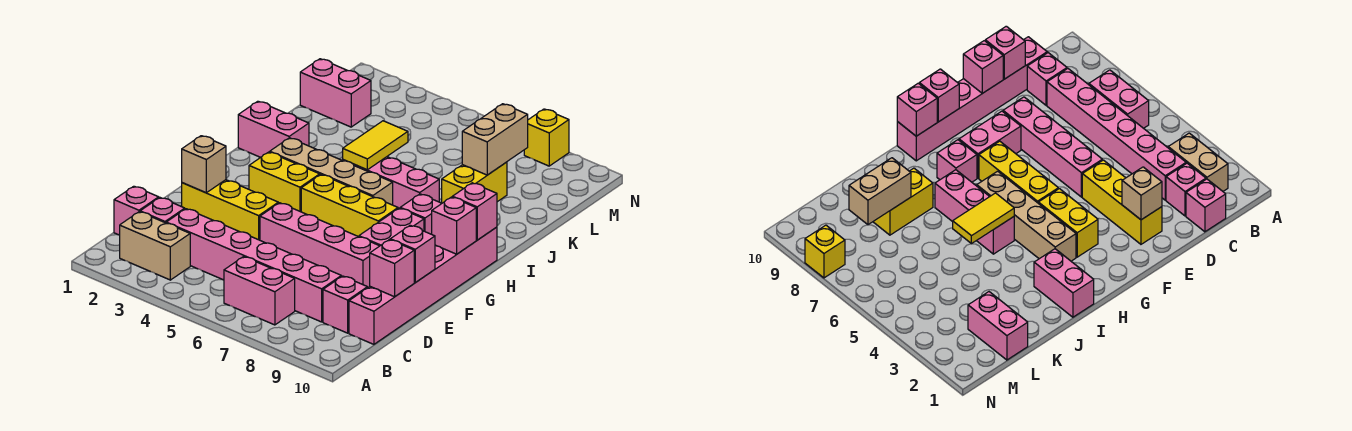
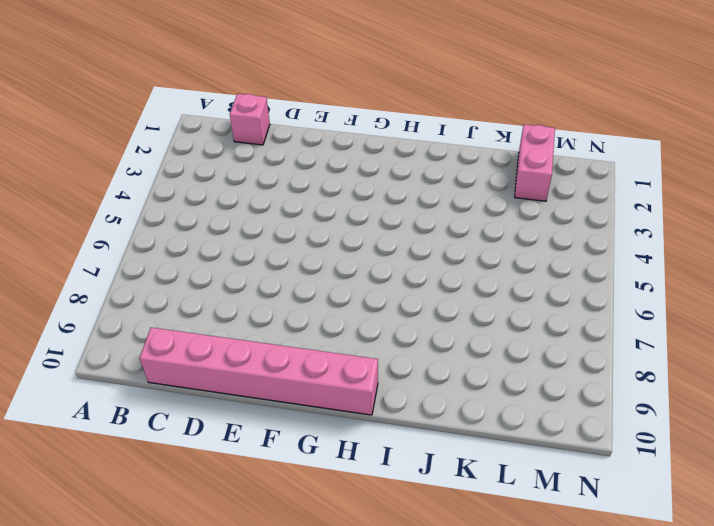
none -> tan 1x2 brick [120,212,190,280]
none -> pink 1x2 brick [224,257,295,325]
none -> pink 1x1 brick [140,198,185,223]

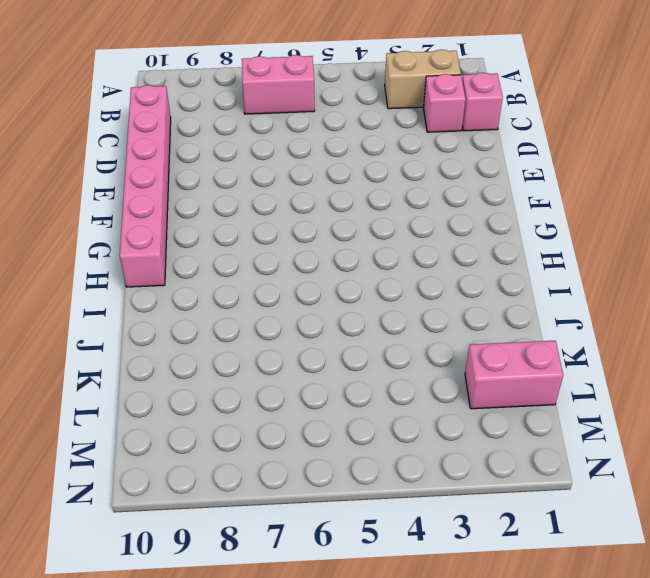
none -> pink 1x6 brick [166,209,341,322]
none -> pink 1x1 brick [323,276,367,333]
none -> yellow 1x3 brick [182,180,278,240]

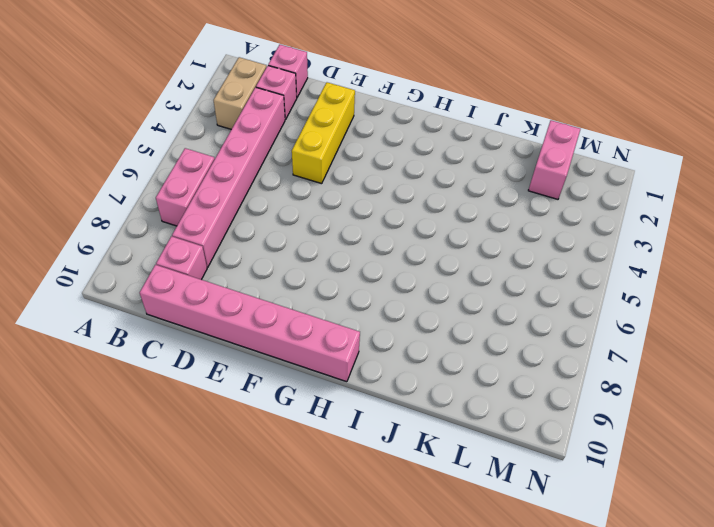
none -> pink 1x4 brick [260,203,379,288]
none -> pink 1x2 brick [359,208,424,246]
none -> yellow 1x2 brick [249,152,320,212]

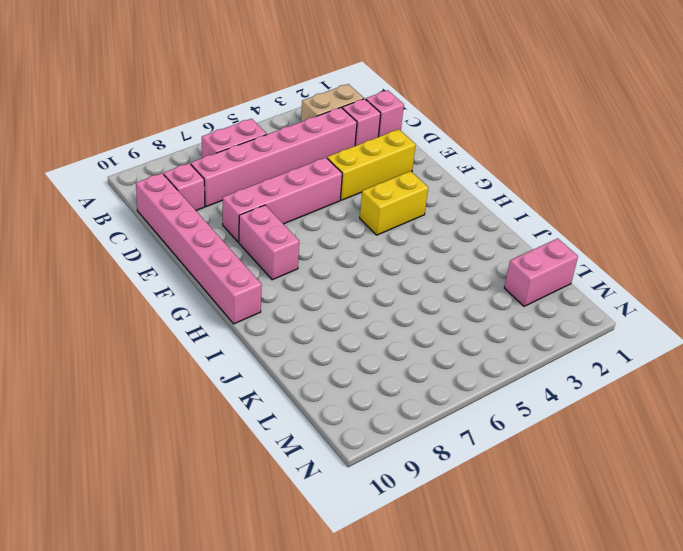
none -> yellow 1x3 brick [301,175,398,237]
none -> tan 1x4 brick [270,138,393,205]
none -> pink 1x1 brick [400,194,442,234]

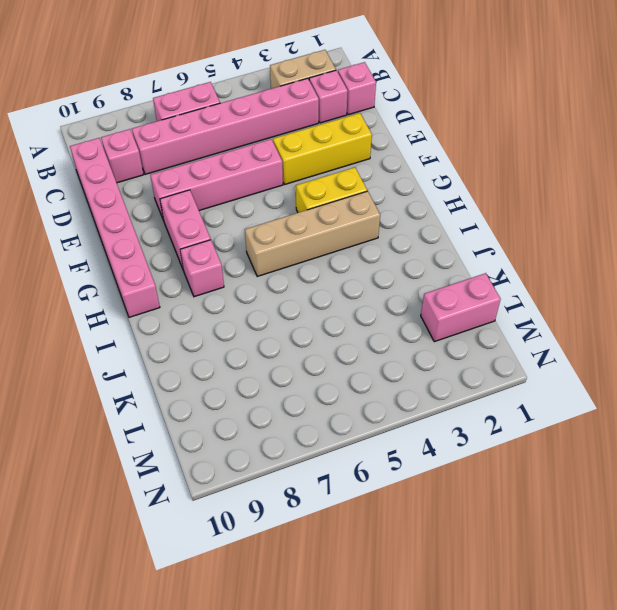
none -> yellow 1x3 brick [301,175,398,237]
none -> pink 1x2 brick [238,101,309,157]
none -> pink 1x3 brick [343,157,439,209]

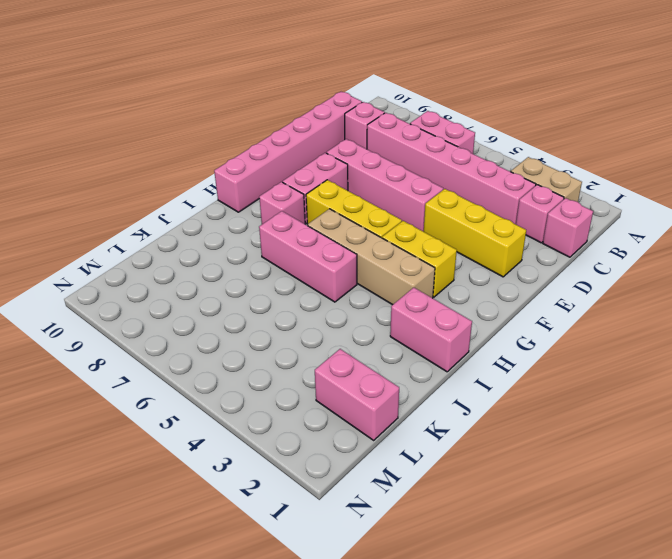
none -> yellow 1x2 brick [442,162,507,203]
none -> yellow 1x1 brick [524,109,569,166]
none -> pink 1x1 brick [370,240,414,297]

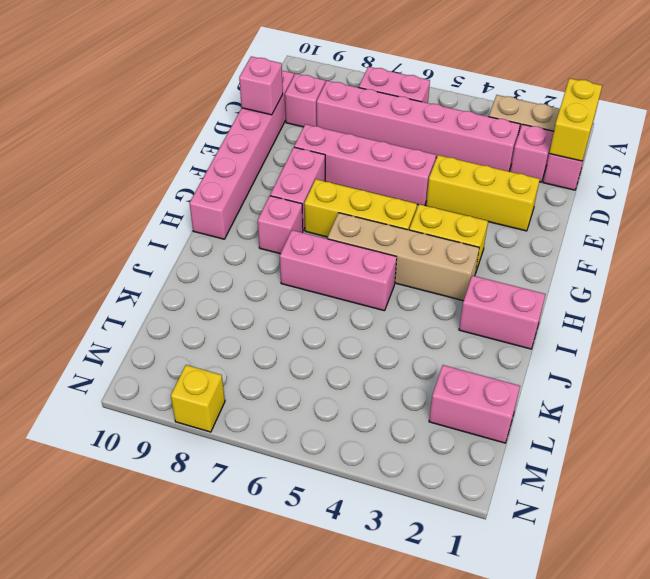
yellow 1x2 brick [549,78,602,161] -> yellow 1x2 brick moved to [442,162,507,203]
none -> tan 1x1 brick [182,136,226,193]
none -> pink 1x1 brick [390,225,435,283]
none -> pink 1x1 brick [432,197,476,254]

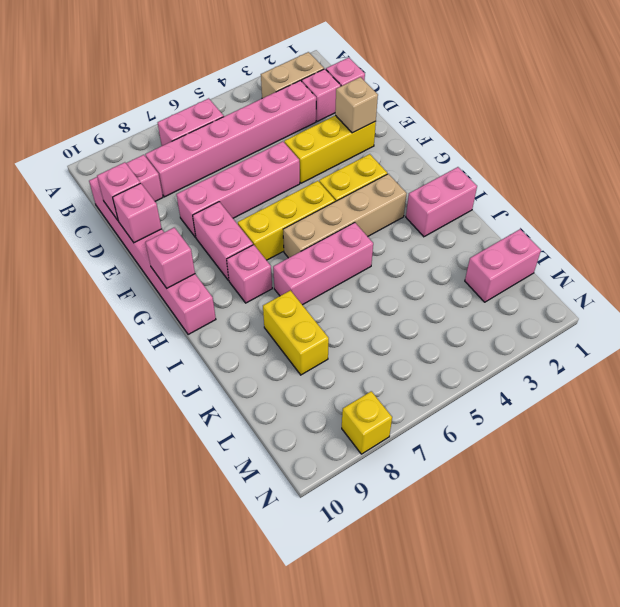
none -> pink 1x1 brick [452,183,497,240]
none -> yellow 1x2 tile [343,121,408,170]
none -> tan 1x2 brick [462,104,528,175]

